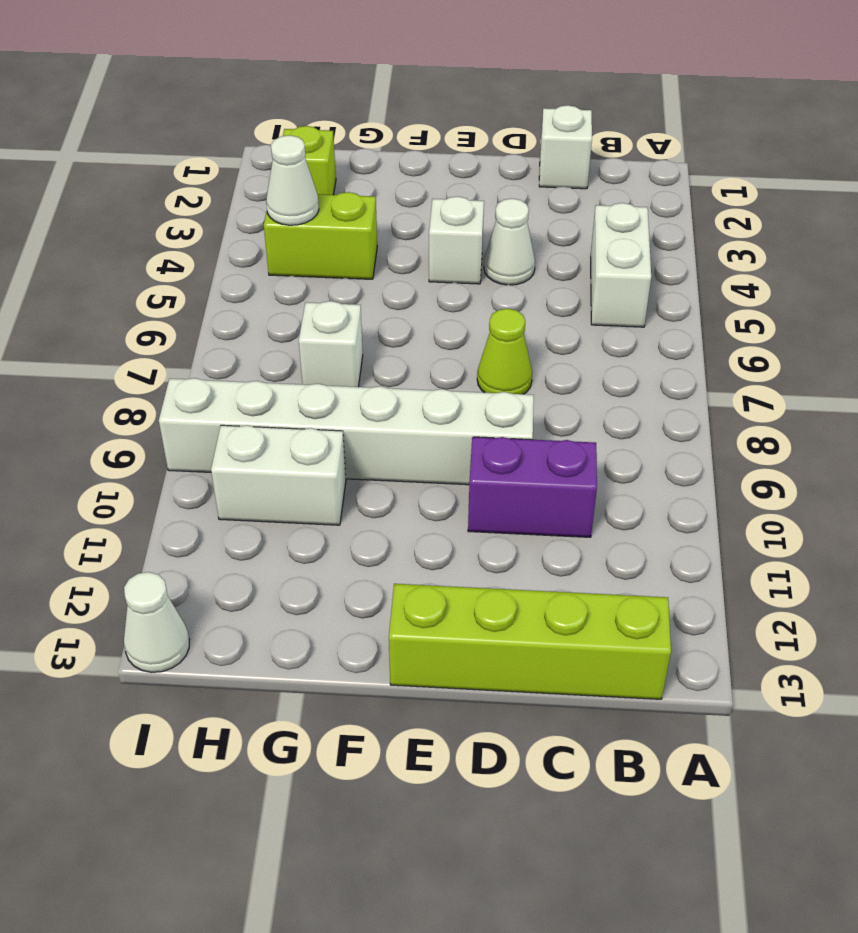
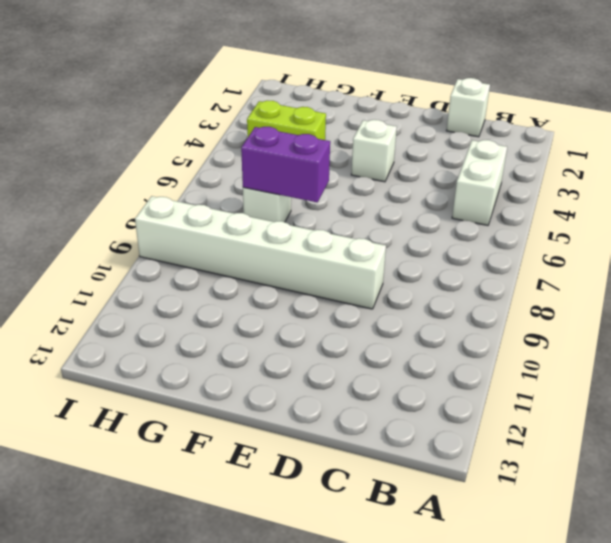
purple 1x2 brick [241,127,330,202] -> purple 1x2 brick moved to [468,437,597,537]
none -> lime 1x4 brick [389,584,671,699]
none -> white 1x1 cone [484,199,535,285]
none -> lime 1x1 cone [477,309,532,394]

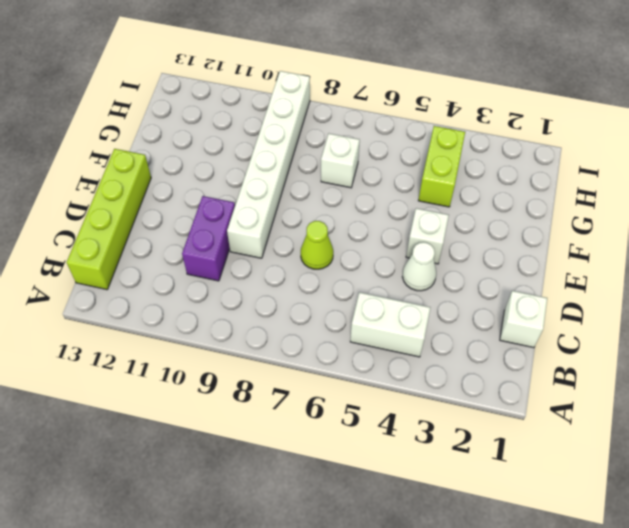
none -> white 1x2 brick [211,425,346,525]
none -> lime 1x1 brick [283,126,336,195]
none -> white 1x1 cone [124,572,189,672]

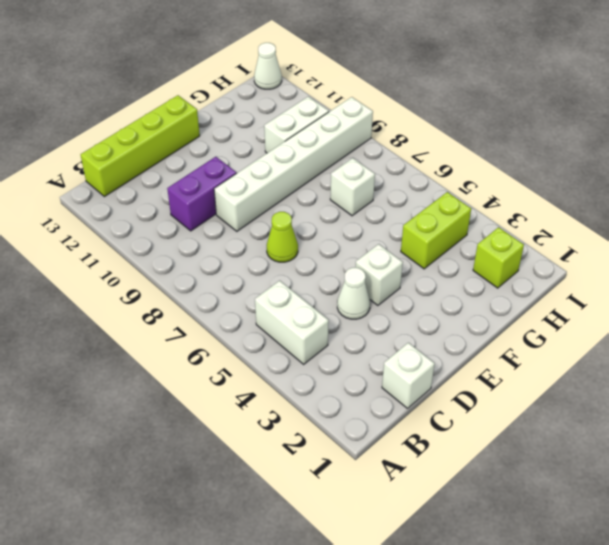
none -> white 1x1 cone [266,135,319,225]

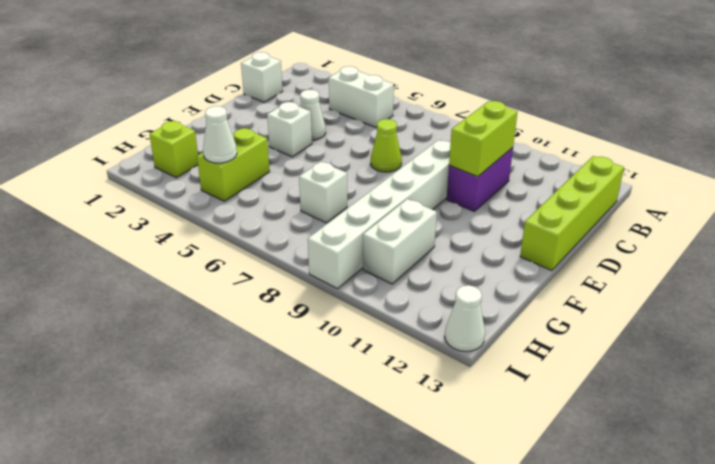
lime 1x2 brick [449,101,517,177] -> none

